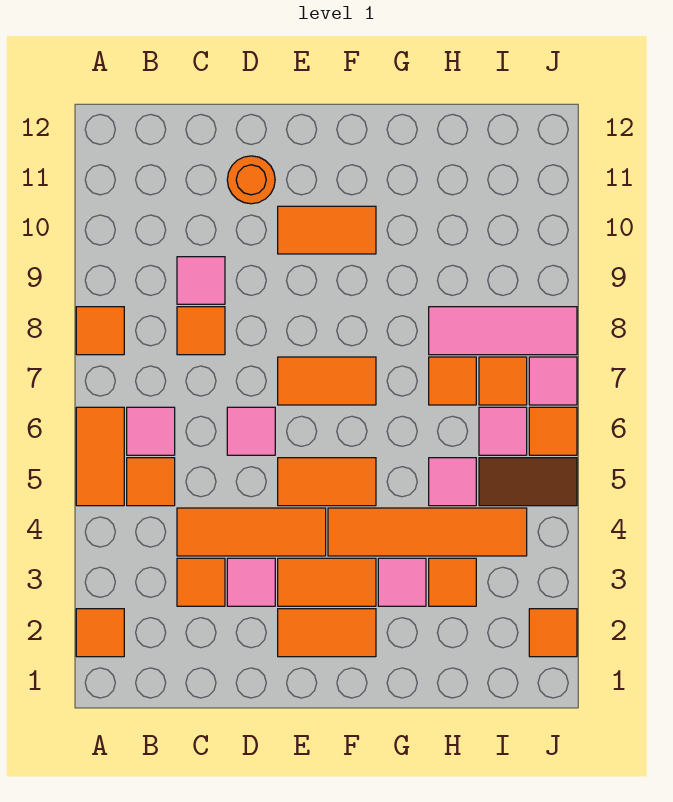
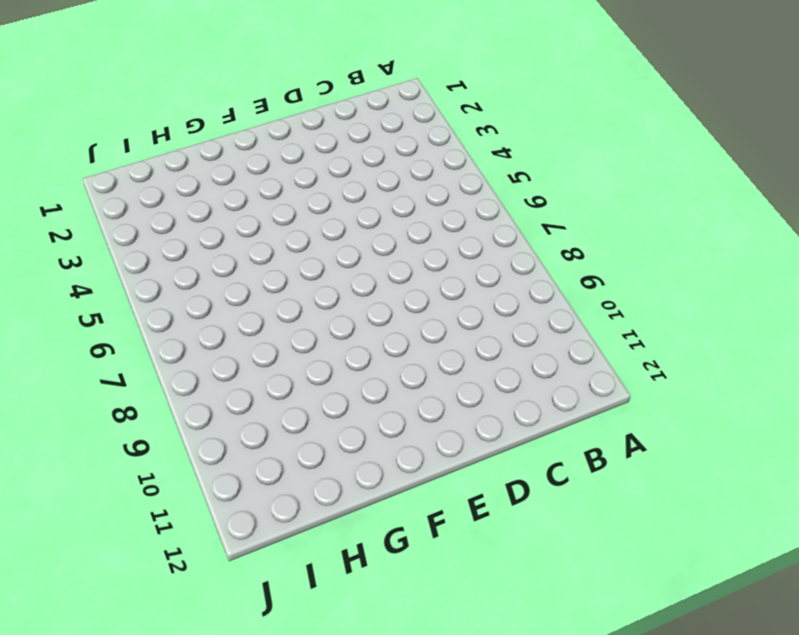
none -> orange 1x1 tile [76,609,124,657]
none -> orange 1x2 tile [76,407,124,506]
none -> orange 1x1 tile [76,307,124,355]

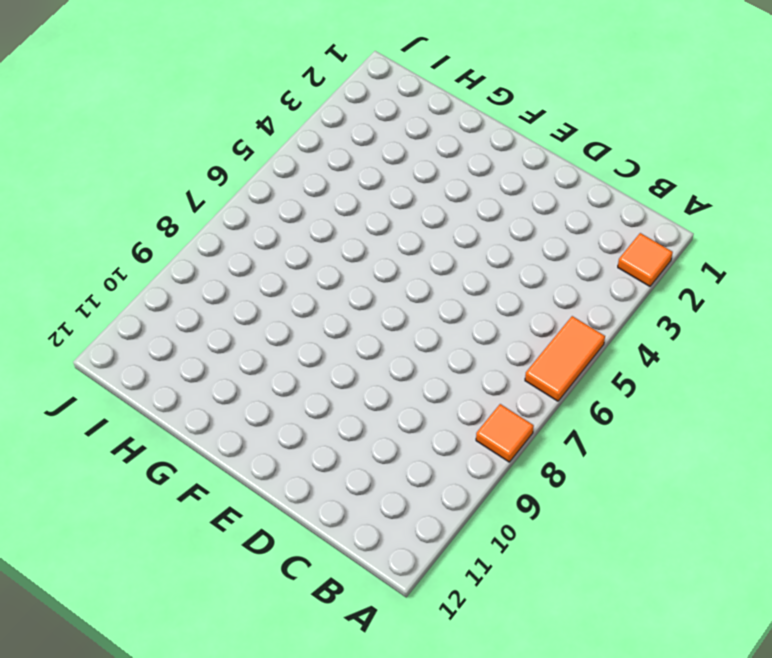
none -> orange 1x1 tile [127,458,175,506]
none -> pink 1x1 tile [127,407,175,455]
none -> orange 1x1 tile [177,558,225,606]

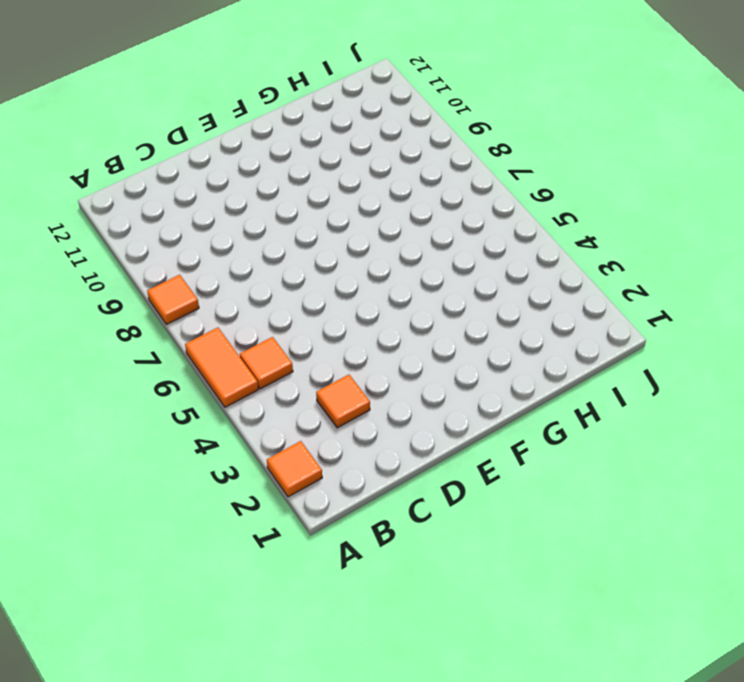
none -> pink 1x1 tile [127,407,175,455]
none -> orange 1x3 tile [177,508,326,556]
none -> orange 1x1 tile [177,307,225,355]

